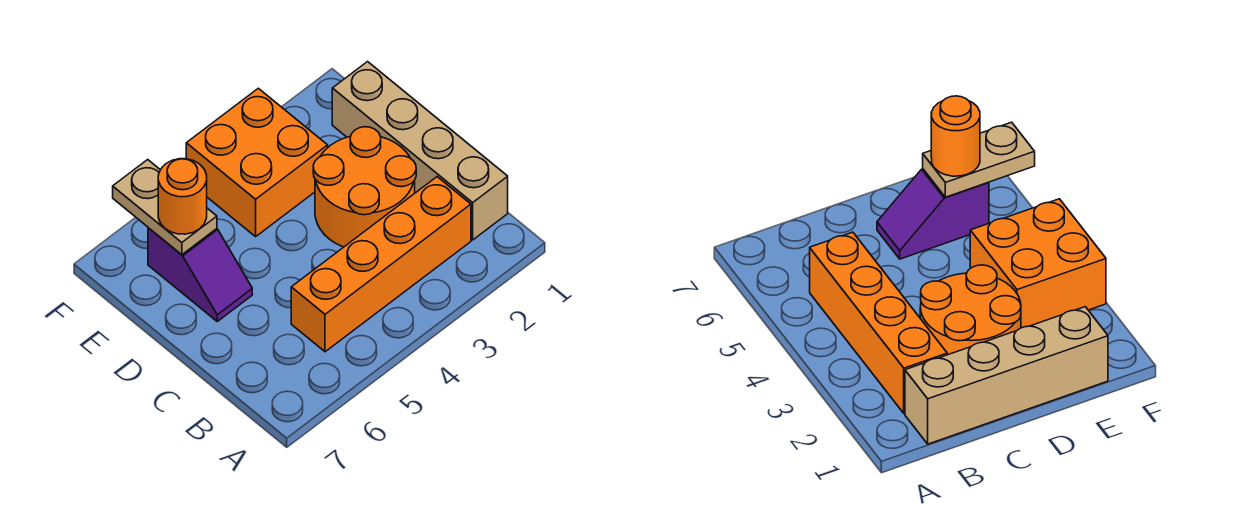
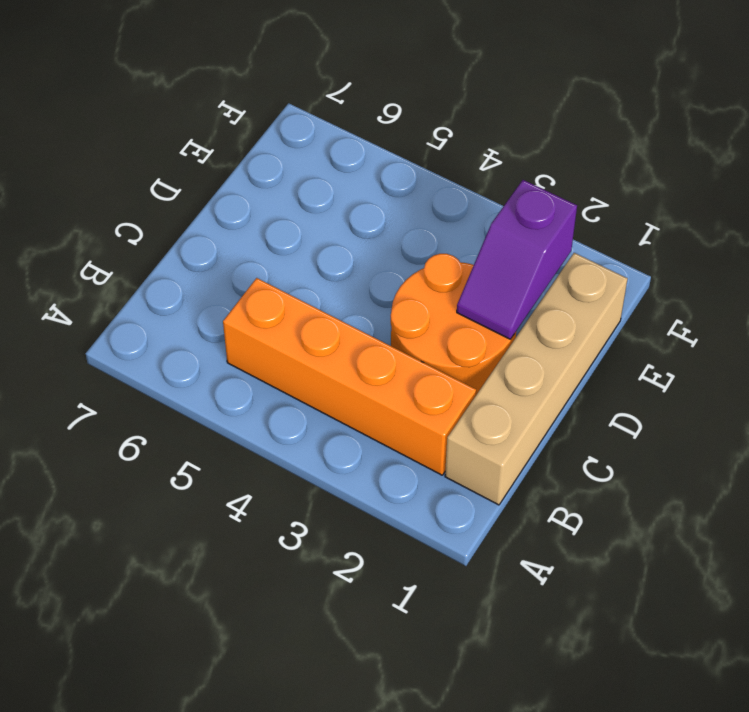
purple 1x2 slope [457,180,577,339] -> purple 1x2 slope moved to [148,228,252,321]
none -> orange 2x2 brick [186,88,328,237]
none -> tan 1x2 plate [113,160,217,255]

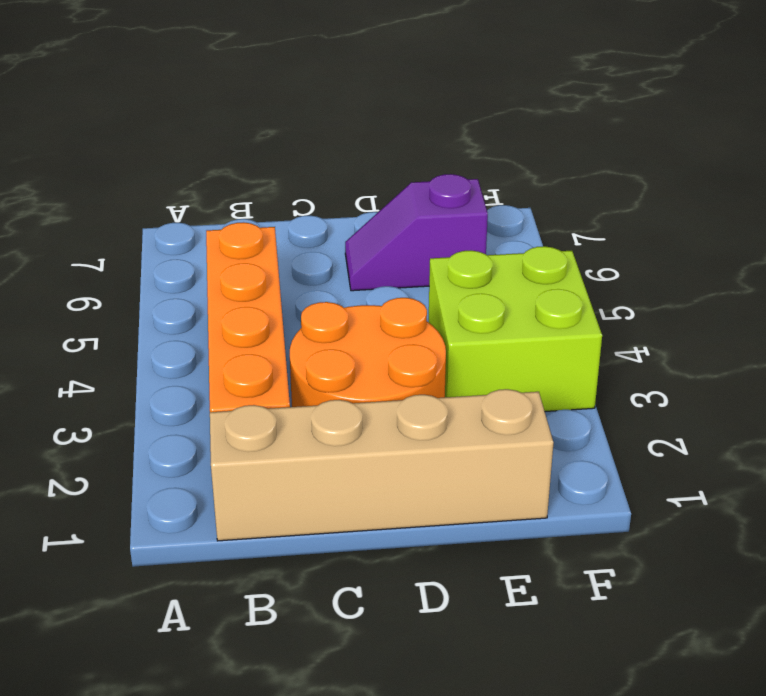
lime 2x2 brick [429,246,602,411] -> orange 2x2 brick [186,88,328,237]
none -> tan 1x2 plate [113,160,217,255]
none -> orange 1x1 round brick [158,159,207,234]

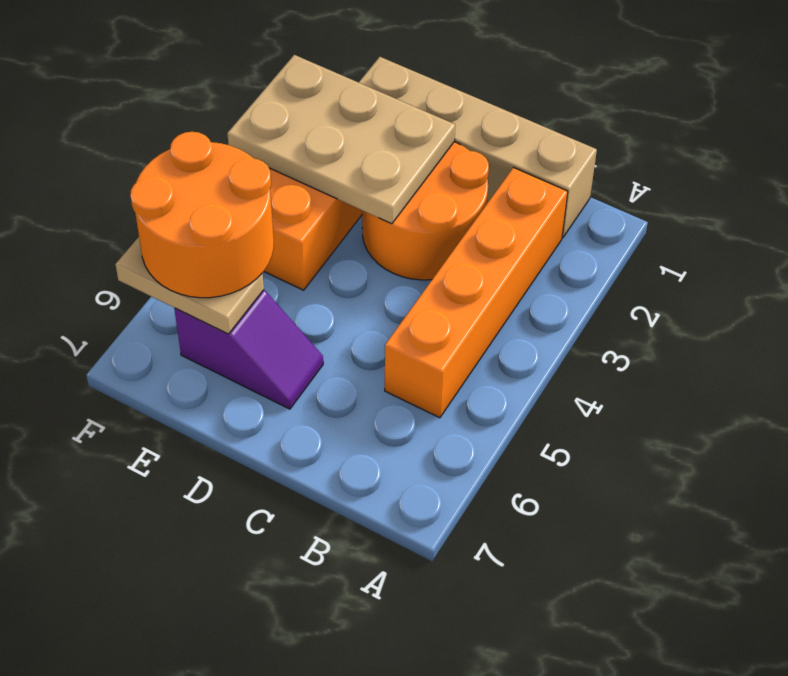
tan 2x3 plate [227,55,455,224] -> none
orange 2x2 round brick [130,132,274,298] -> orange 1x1 round brick [158,159,207,234]

